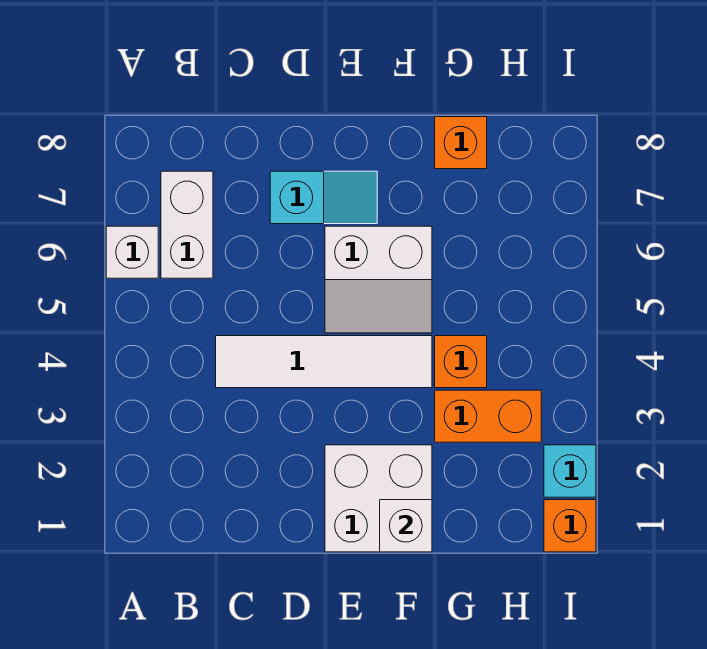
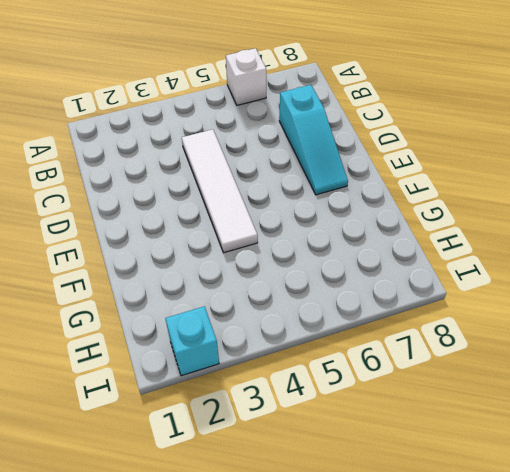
cyan 1x3 slope [279,85,348,195] -> cyan 1x2 slope [270,171,377,224]
none -> white 1x2 brick [161,171,213,278]
none -> white 2x2 brick [325,445,432,552]
none -> white 2x2 slope [325,226,432,333]

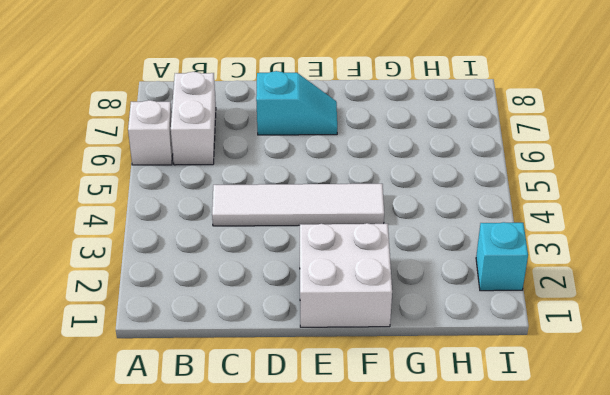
none -> white 2x2 slope [325,226,432,333]
none -> orange 1x2 brick [435,390,541,442]
none -> orange 1x1 brick [435,336,487,388]

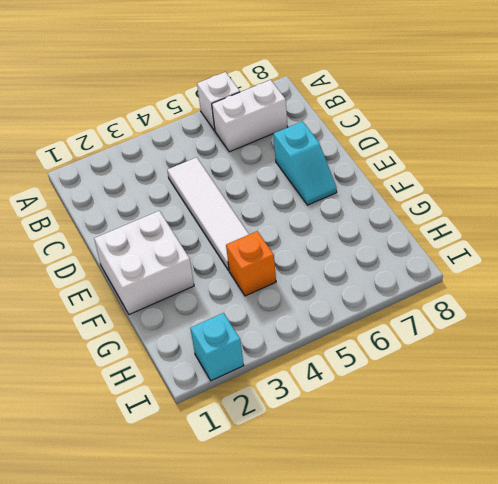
none -> white 2x2 slope [325,226,432,333]
none -> orange 1x2 brick [435,390,541,442]
none -> orange 1x1 brick [435,117,487,169]

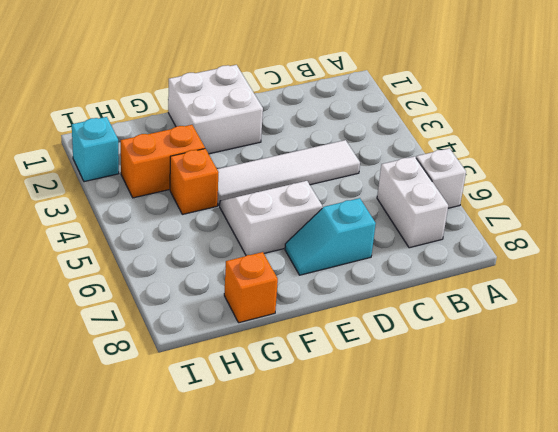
none -> orange 1x1 brick [544,500,596,552]
none -> white 1x1 brick [380,500,432,552]

